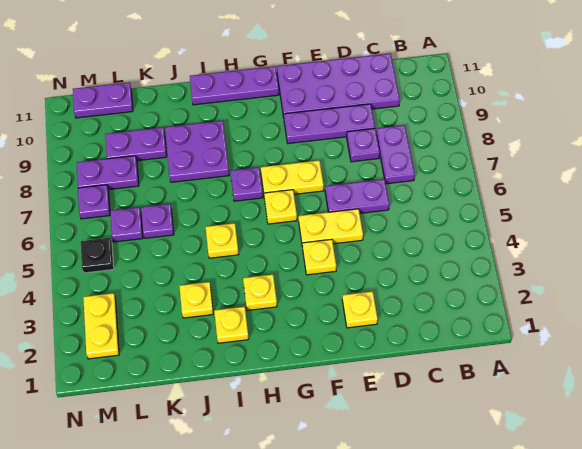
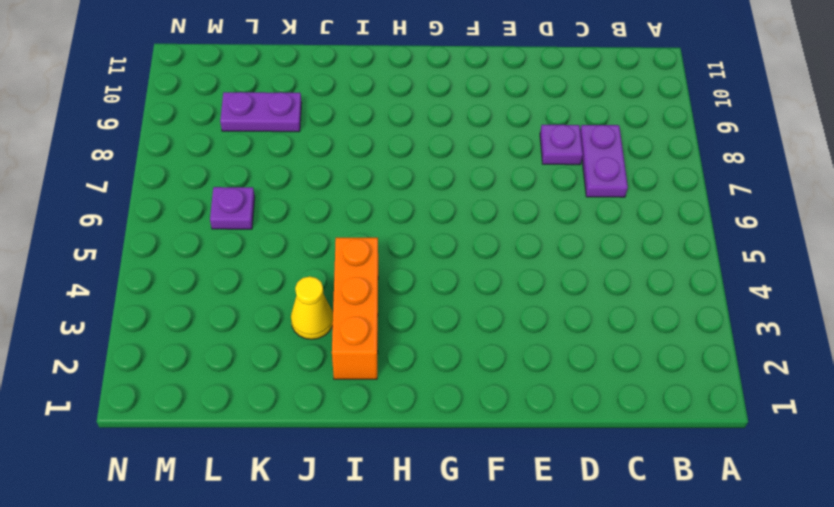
orange 1x3 brick [332,238,378,379] -> yellow 1x1 plate [214,307,249,343]
yellow 1x1 cone [291,276,333,339] -> yellow 1x1 plate [179,282,213,318]
none -> purple 2x4 plate [277,54,400,117]
none -> purple 1x2 plate [325,179,389,213]
none -> purple 1x3 plate [284,104,375,144]

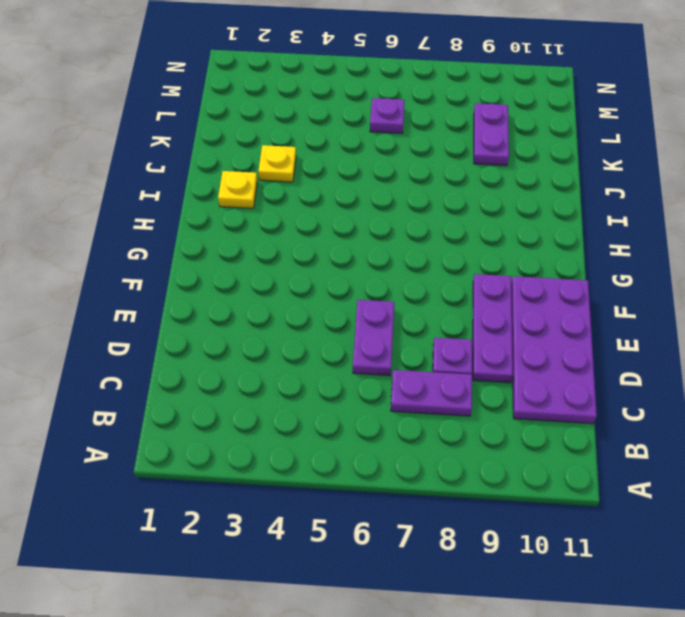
none -> yellow 1x1 plate [342,291,378,328]
none -> yellow 1x2 plate [299,209,363,247]
none -> yellow 1x1 plate [302,239,336,275]

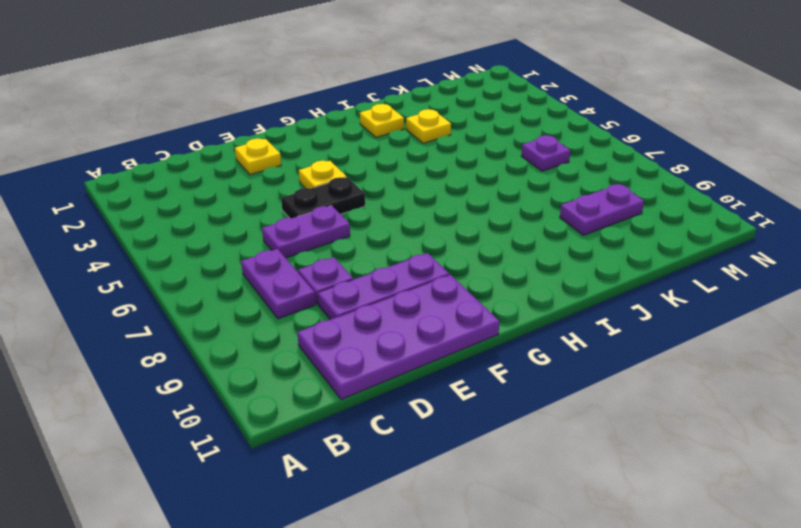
black 1x2 plate [281,177,365,218] -> yellow 1x2 plate [299,209,363,247]
none -> yellow 1x2 plate [261,161,324,194]
none -> yellow 1x1 plate [264,190,297,224]
none -> purple 1x3 plate [190,66,279,105]

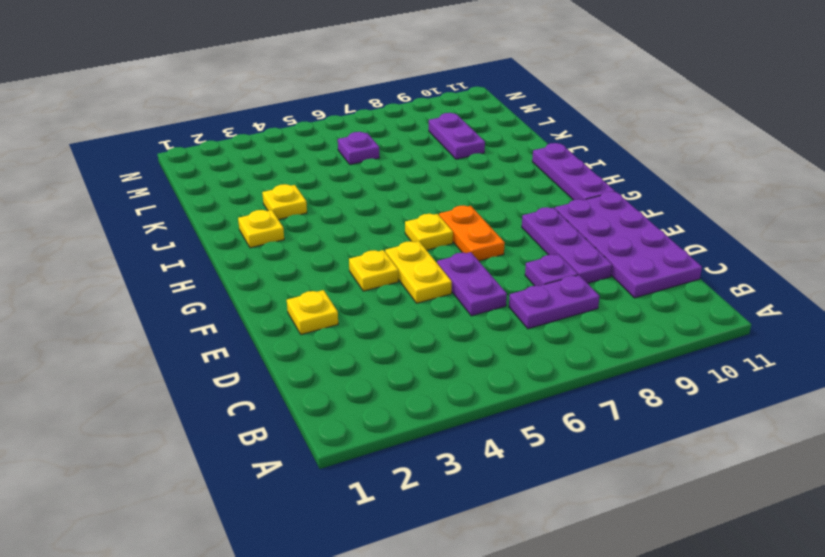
orange 1x2 plate [439,205,505,261] -> yellow 1x2 plate [261,161,324,194]
none -> yellow 1x1 plate [243,275,277,311]
none -> purple 1x1 plate [230,167,263,201]
none -> yellow 1x1 plate [206,223,239,258]

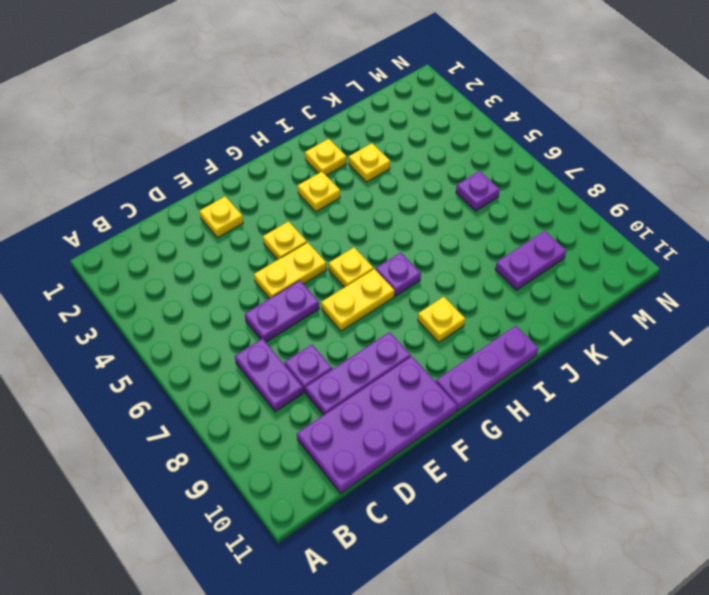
yellow 1x1 plate [418,297,465,342] -> yellow 1x1 plate moved to [206,223,239,258]
none -> purple 2x2 plate [165,121,229,182]
none -> purple 1x1 plate [141,204,174,238]
none -> purple 1x2 plate [77,156,139,190]

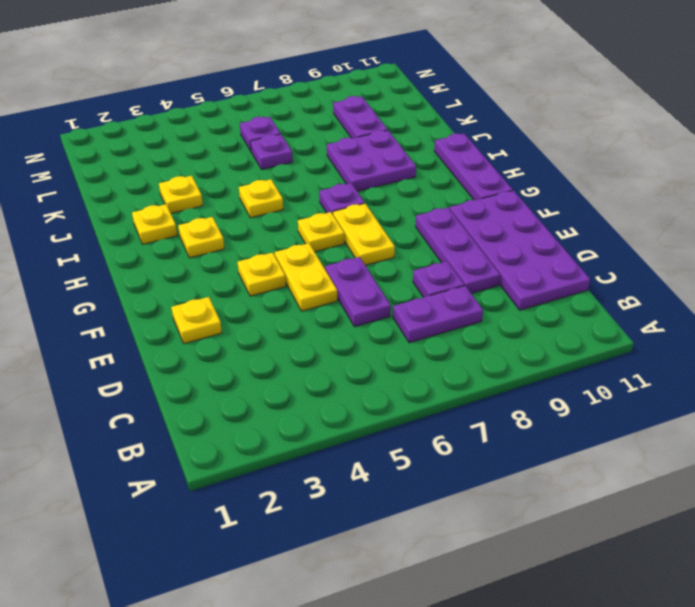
none -> purple 1x2 plate [77,156,139,190]
none -> purple 1x2 plate [73,82,133,118]
none -> yellow 1x2 plate [83,293,119,359]

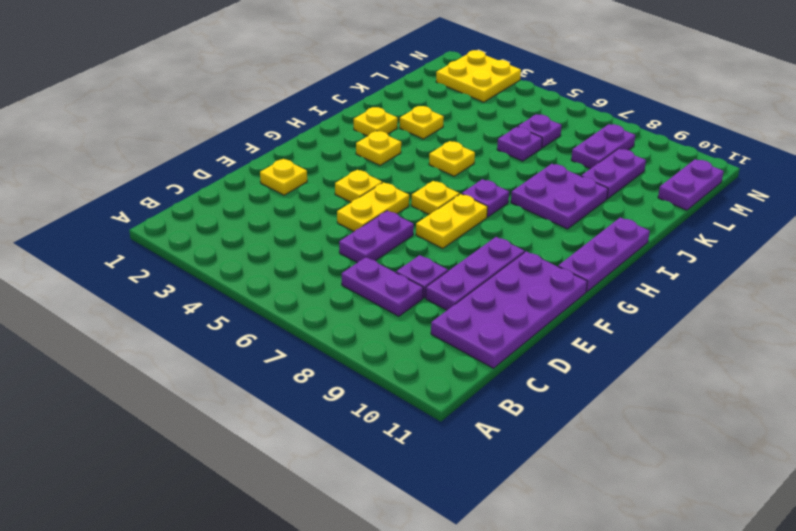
yellow 2x2 plate [436,50,521,102] -> yellow 1x2 plate [83,293,119,359]
none -> black 1x1 plate [81,238,114,273]
none -> purple 1x1 plate [78,185,110,219]

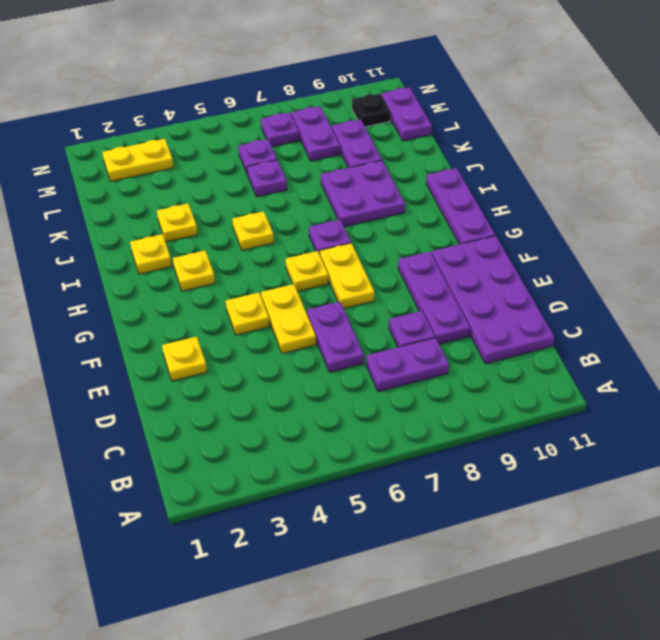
black 1x1 plate [352,94,391,127] -> black 1x1 plate moved to [81,238,114,273]

